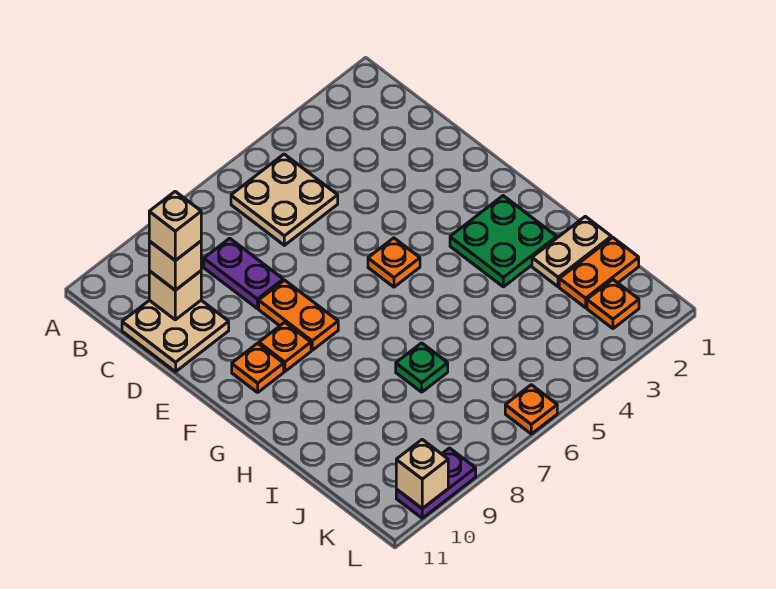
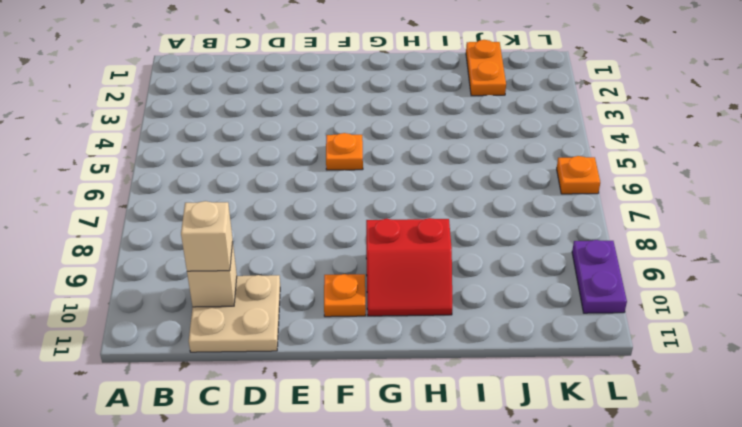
red 2x2 slope [366,218,452,316] -> none
none -> tan 2x2 plate [231,154,338,245]
none -> purple 1x2 plate [204,238,283,308]
none -> orange 1x2 plate [259,280,338,350]

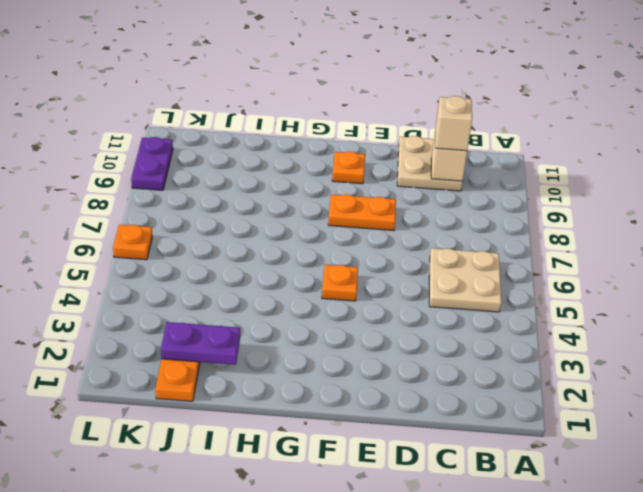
purple 1x2 plate [161,322,240,365] -> purple 1x2 plate moved to [204,238,283,308]
none -> orange 1x1 plate [259,322,311,371]
none -> green 2x2 plate [450,196,557,287]
none -> tan 1x2 plate [532,216,611,287]

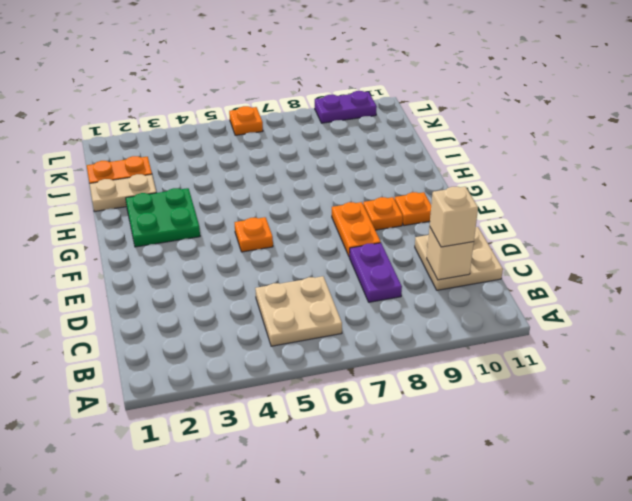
none -> green 1x1 plate [396,343,448,392]
none -> orange 1x1 plate [587,280,639,329]
none -> tan 1x1 brick [396,440,448,509]

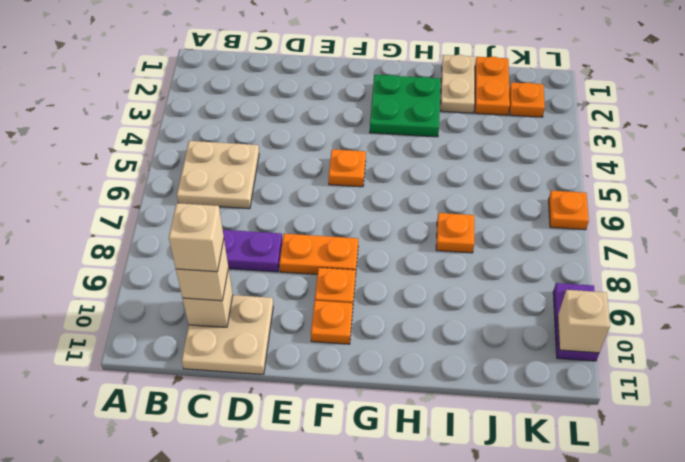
orange 1x1 plate [436,213,474,253] -> green 1x1 plate [396,343,448,392]

